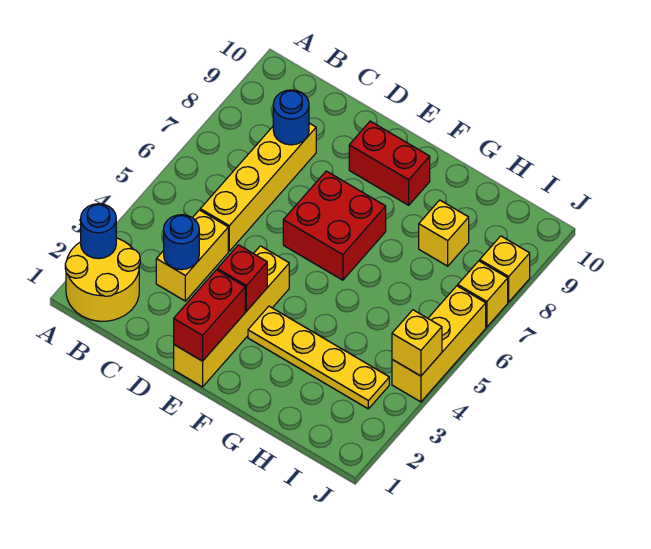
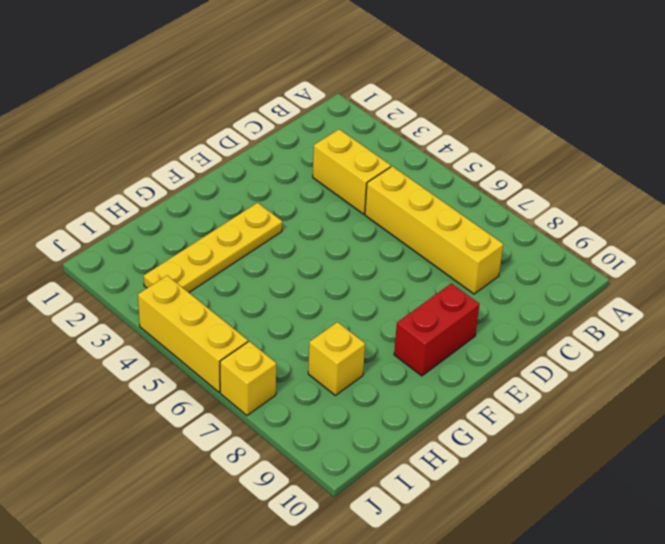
none -> yellow 2x2 round brick [65,238,140,321]
none -> yellow 1x4 brick [174,246,289,387]
none -> red 2x2 brick [283,171,386,280]

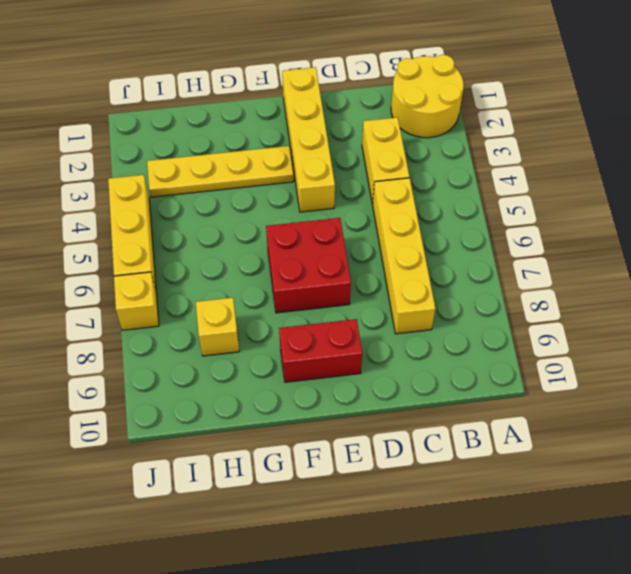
none -> yellow 1x1 brick [480,236,530,302]
none -> blue 1x1 round brick [81,204,116,259]
none -> blue 1x1 round brick [164,215,199,270]

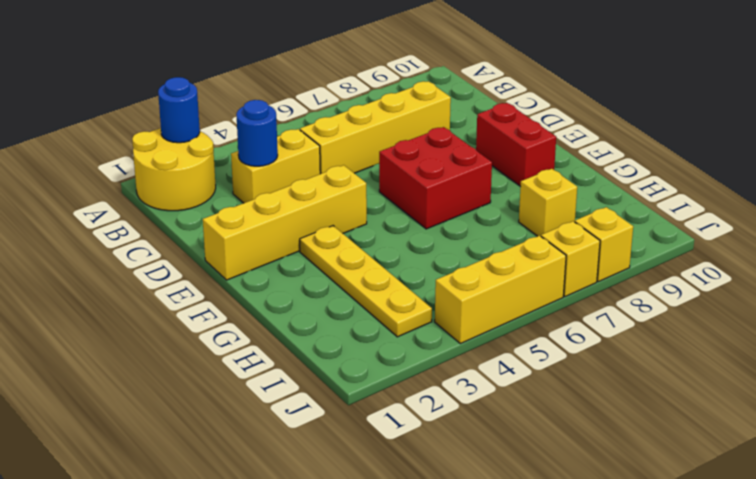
none -> blue 1x1 round brick [273,90,309,145]
none -> red 1x2 brick [174,270,245,361]
none -> red 1x1 brick [217,245,267,311]

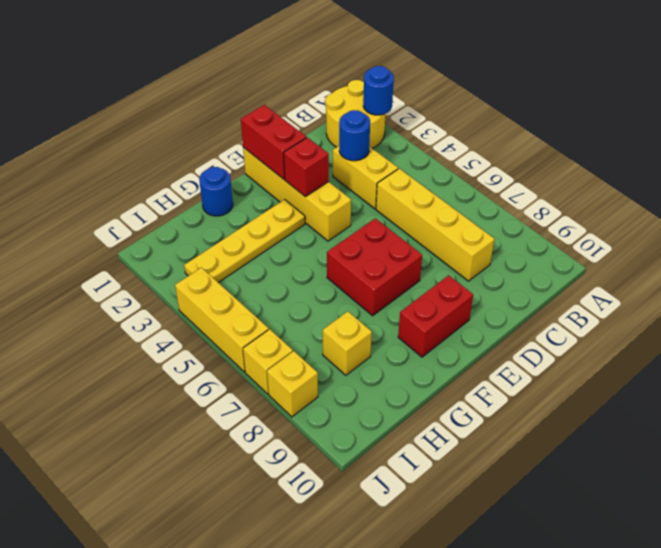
blue 1x1 round brick [199,167,233,216] -> blue 1x1 round brick moved to [273,90,309,145]
none -> yellow 1x1 brick [392,310,442,376]

